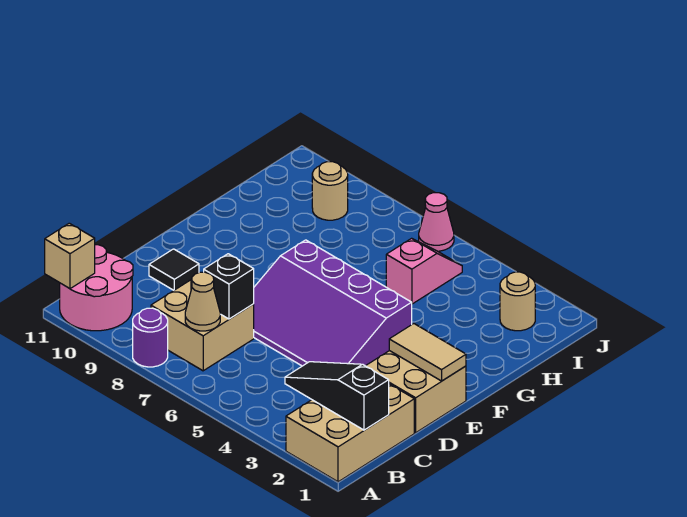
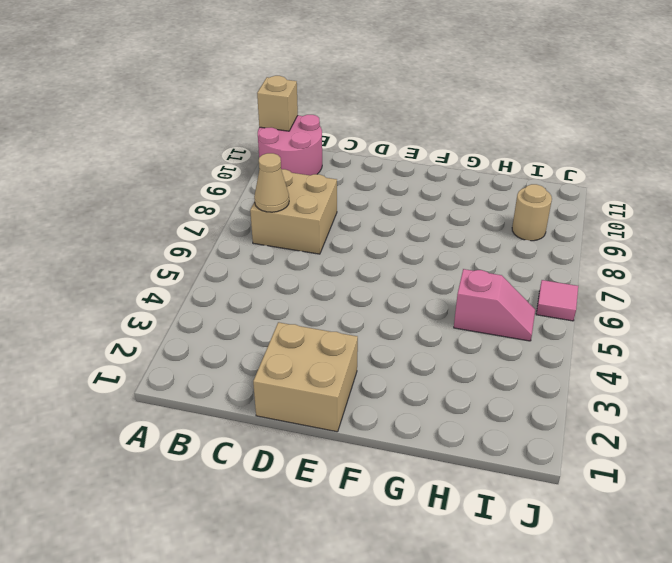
pink 1x1 tile [536,280,578,321] -> pink 1x1 cone [419,193,454,251]
none -> tan 2x3 brick [286,384,414,482]
none -> purple 1x1 round brick [133,308,168,367]
none -> purple 3x4 slope [254,240,412,366]

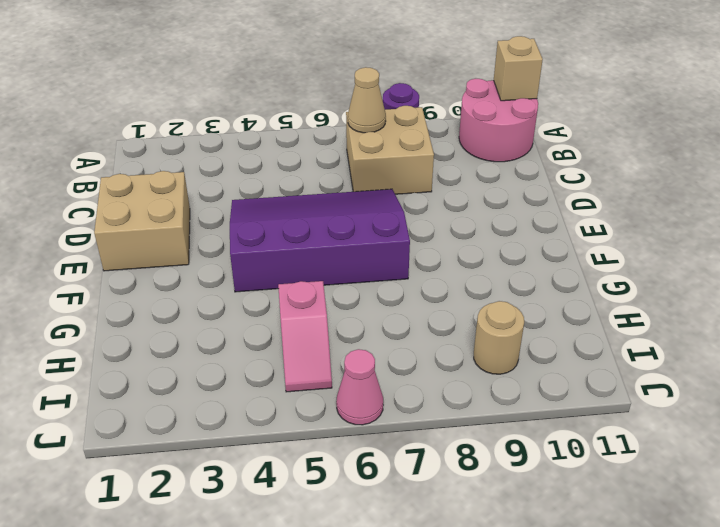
none -> tan 2x3 brick [286,384,414,482]
none -> black 1x1 tile [149,249,199,290]
none -> tan 1x1 round brick [500,272,535,331]

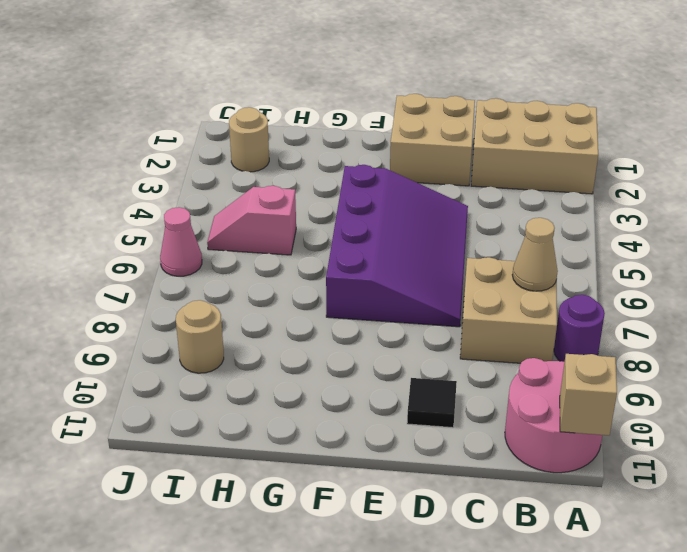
none -> black 1x3 slope [285,362,389,430]
none -> black 1x1 brick [204,254,254,319]
none -> tan 1x2 tile [389,324,466,381]

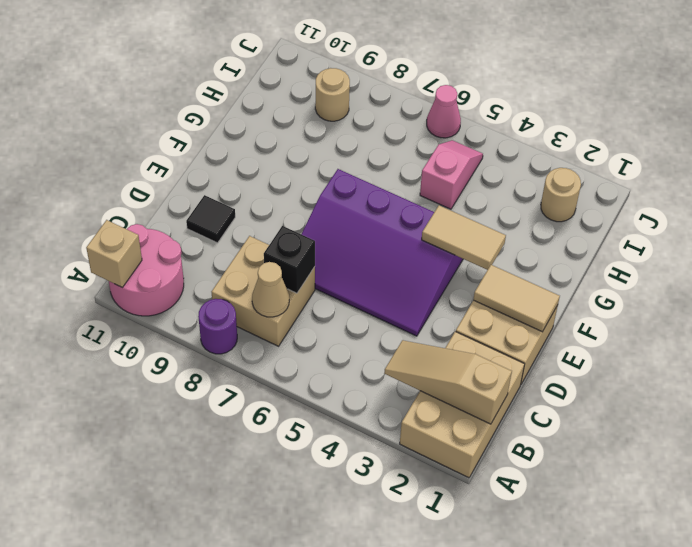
tan 1x3 slope [384,340,512,424] -> black 1x3 slope [285,362,389,430]
tan 1x2 tile [422,205,506,270] -> none

